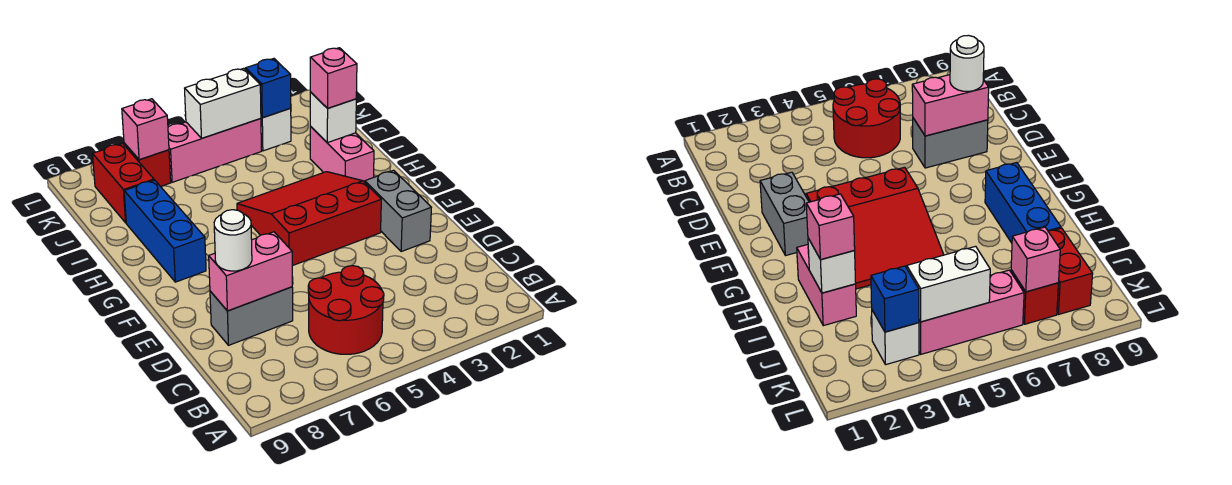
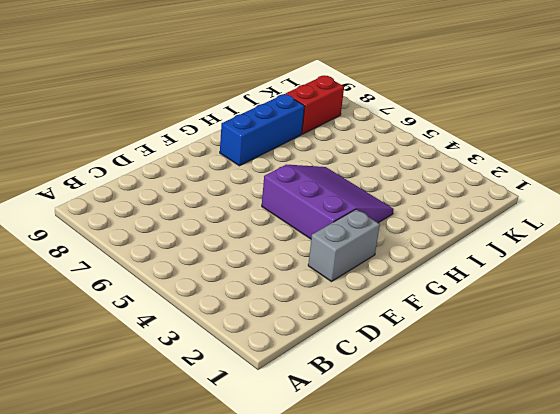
purple 3x3 slope [262,165,393,239] -> red 3x3 slope [237,172,381,266]
none -> red 2x2 round brick [308,266,384,354]
none -> grey 1x2 brick [210,287,293,345]
none -> pink 1x2 brick [310,126,374,182]

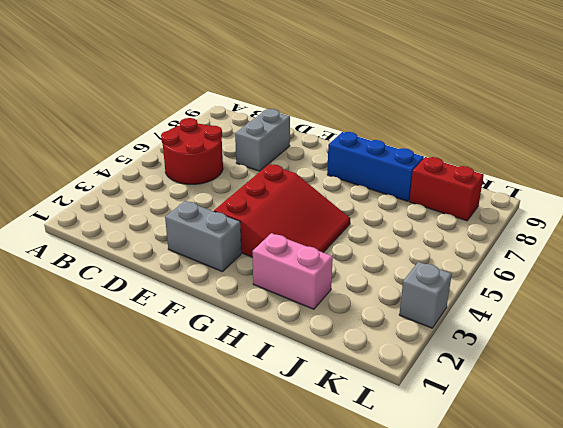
grey 1x1 brick [399,262,452,328] -> none
none -> white 1x1 brick [261,109,291,151]
none -> pink 1x3 brick [168,119,261,182]
none -> red 1x1 brick [124,143,171,187]

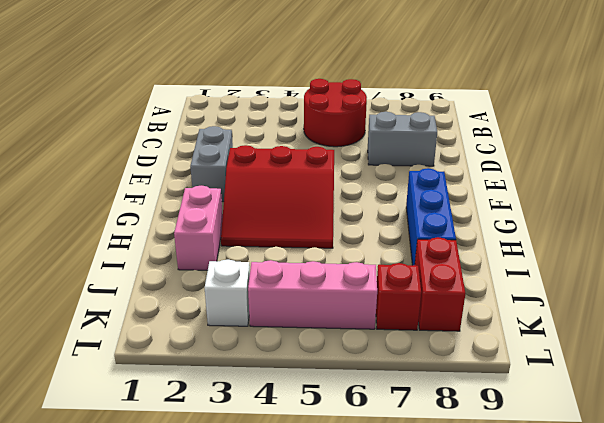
none -> pink 1x2 brick [209,232,292,311]
none -> white 1x1 brick [310,92,356,143]
none -> blue 1x1 brick [246,59,291,118]

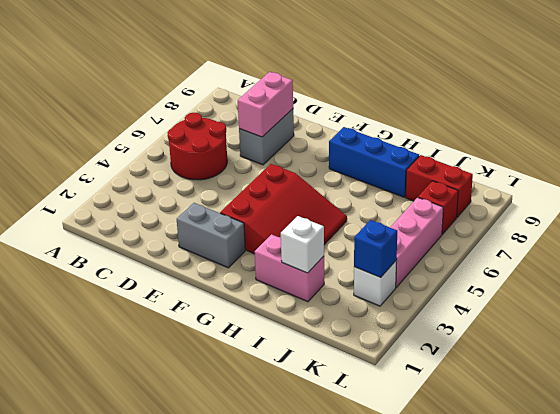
none -> white 1x2 brick [185,68,261,138]
none -> pink 1x1 brick [122,99,169,160]
none -> white 1x1 round brick [214,210,252,271]

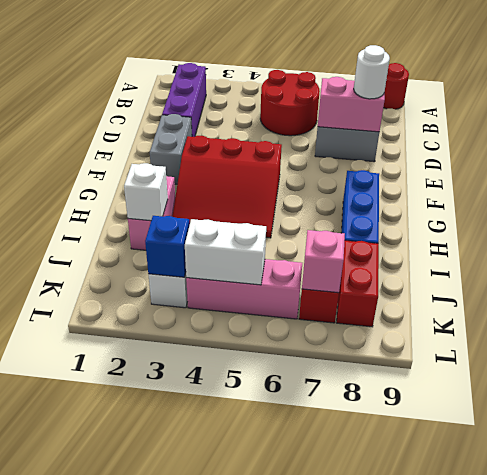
red 1x1 round brick [383,63,409,109] -> none
purple 1x3 brick [162,63,206,137] -> none
none -> pink 1x1 brick [310,48,357,108]

